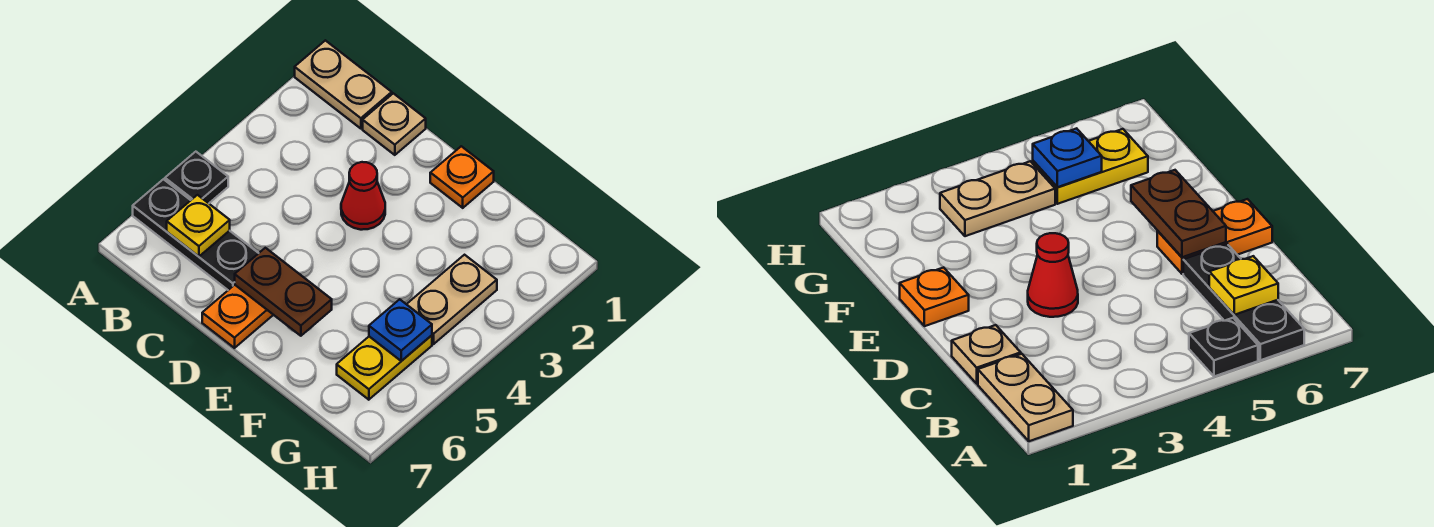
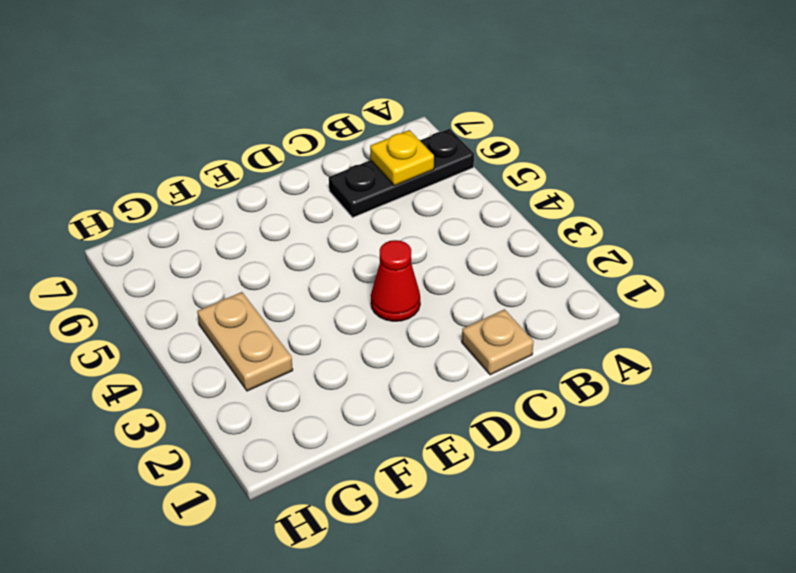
none -> tan 1x2 plate [295,40,392,129]
none -> black 1x1 plate [165,152,228,203]
none -> orange 1x2 plate [202,285,273,348]

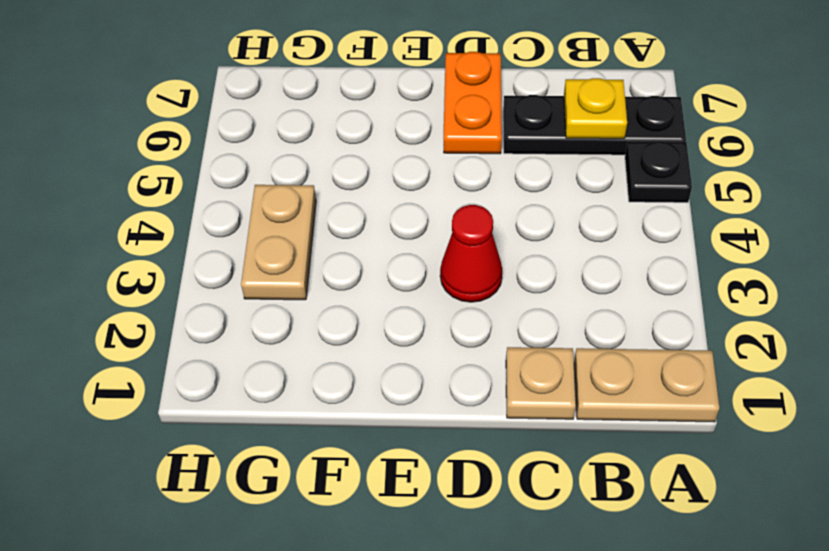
none -> orange 1x1 plate [430,146,494,208]
none -> yellow 1x2 plate [337,335,432,400]
none -> brown 1x2 plate [235,248,332,336]

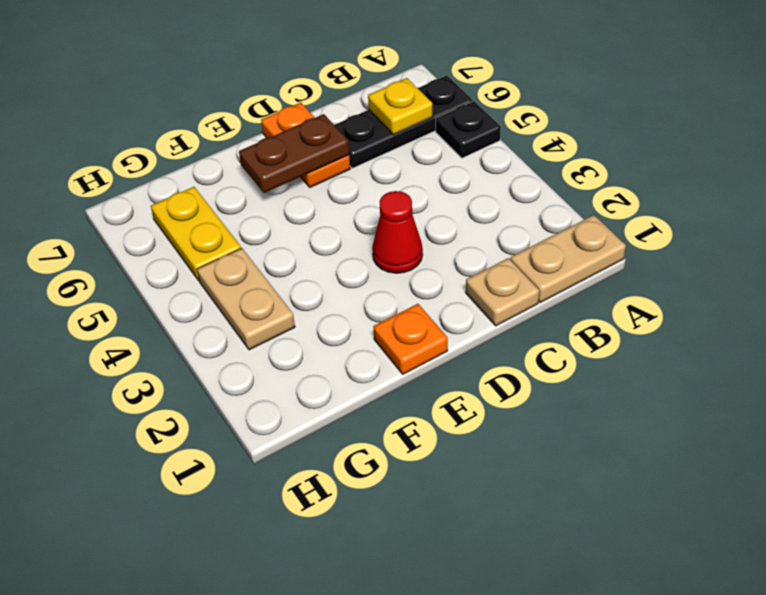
none -> blue 1x1 plate [369,299,432,361]

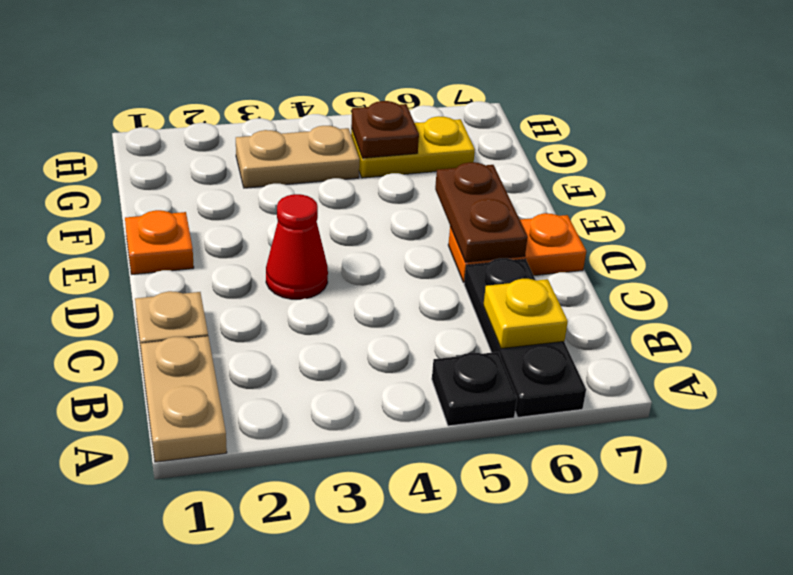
brown 1x1 plate [351,101,419,158] -> blue 1x1 plate [369,299,432,361]

